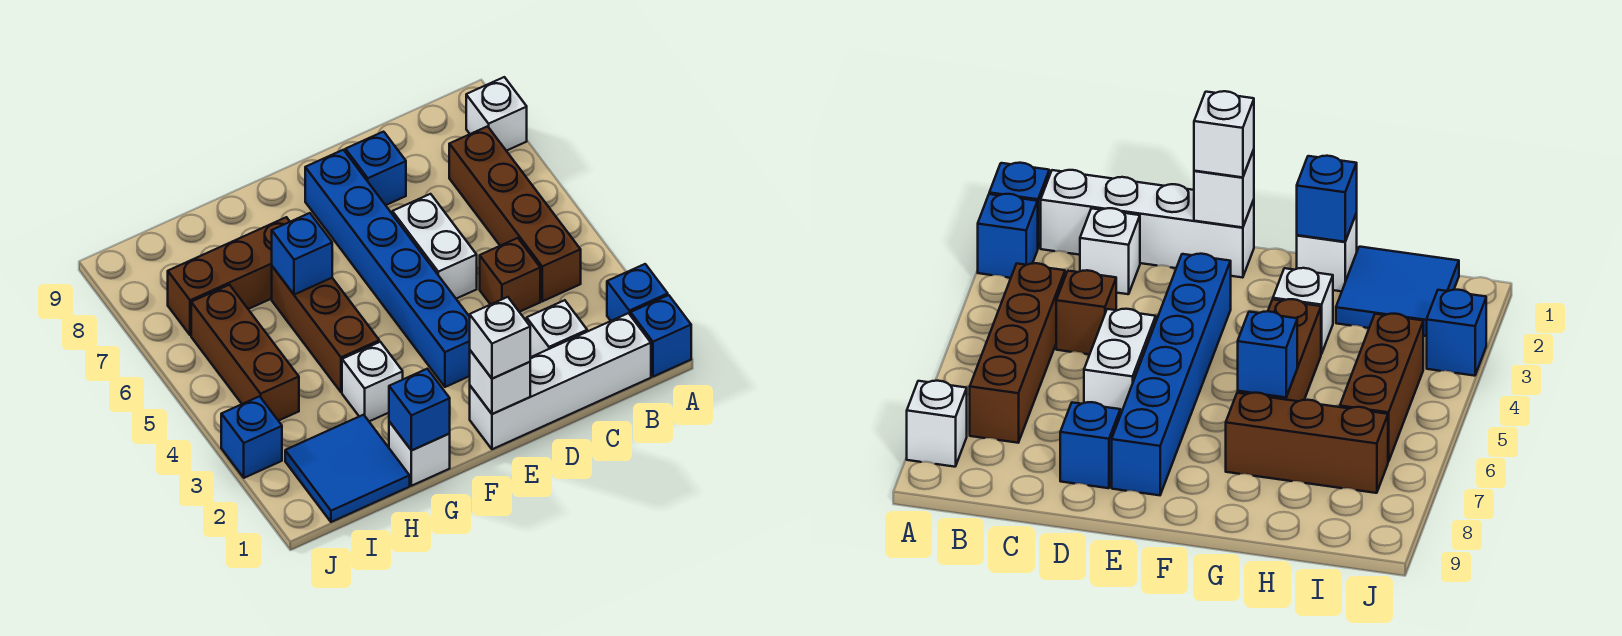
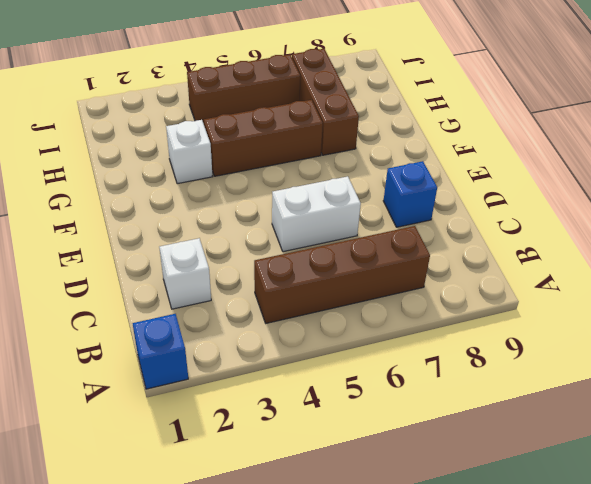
none -> blue 1x1 brick [607,264,668,321]
none -> white 1x1 brick [466,77,527,151]
none -> white 1x4 brick [470,313,651,449]

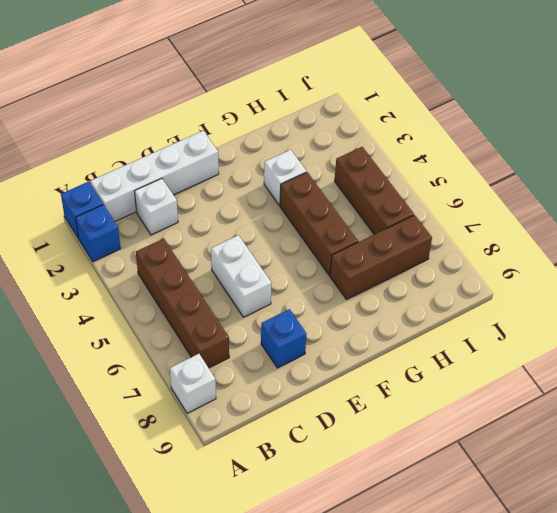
none -> brown 1x1 brick [480,238,540,312]
none -> blue 1x6 brick [305,150,470,387]
none -> white 1x1 brick [389,422,450,486]

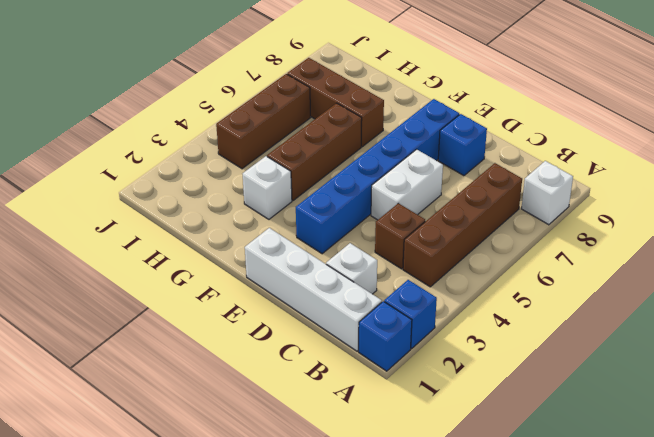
none -> white 1x1 brick [389,422,450,486]
none -> blue 2x2 tile [285,415,410,522]
none -> blue 1x1 brick [221,396,282,478]

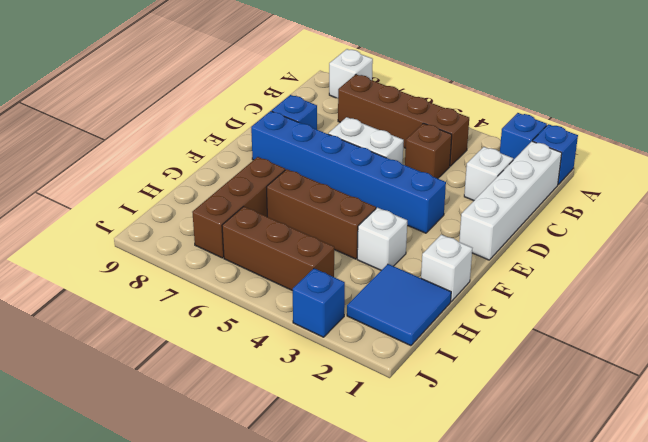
none -> white 1x1 brick [470,350,530,414]
none -> blue 1x1 brick [389,369,450,451]
none -> blue 1x1 brick [272,213,332,295]

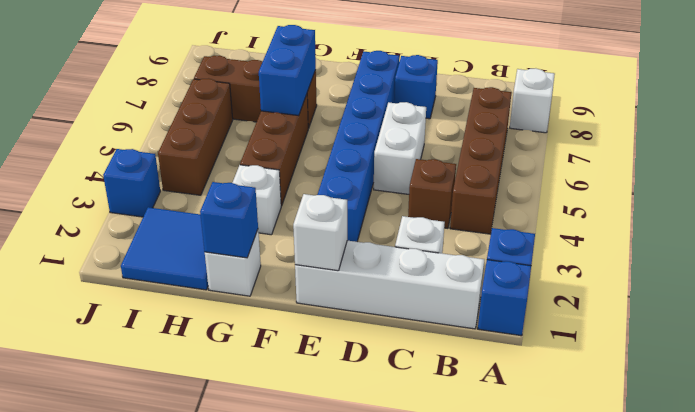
blue 1x2 brick [259,25,316,116] -> blue 1x1 brick [272,213,332,295]
none -> white 1x1 brick [470,297,530,379]

